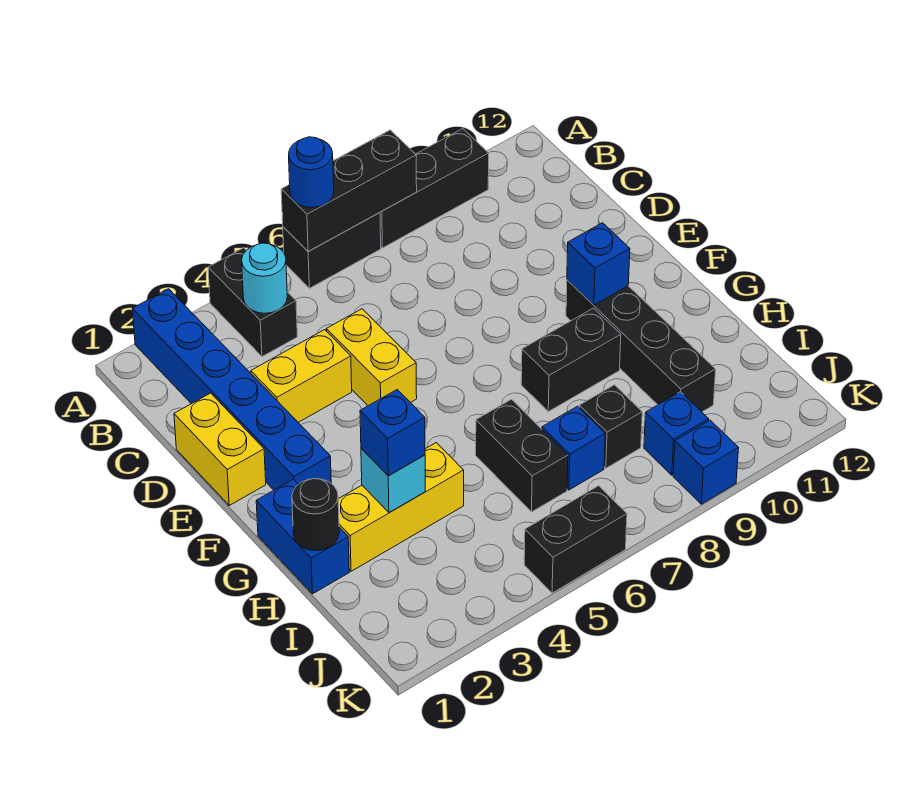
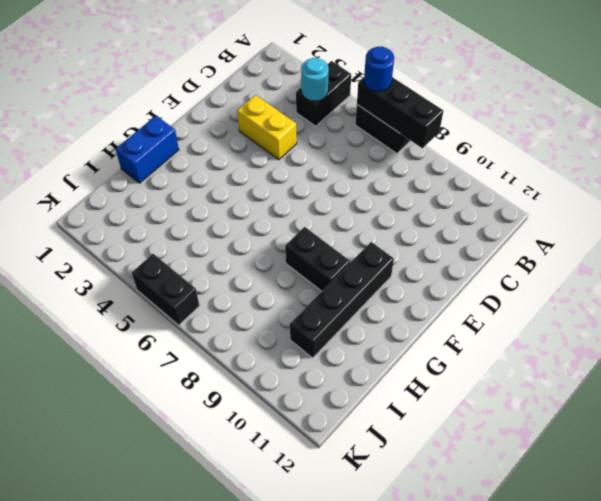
none -> blue 1x6 brick [133,289,331,490]
none -> black 1x3 brick [380,129,489,248]
none -> yellow 1x2 brick [174,393,266,505]

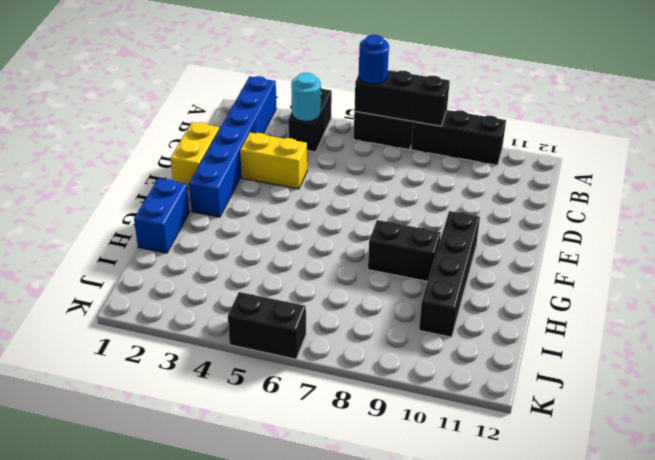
none -> yellow 1x2 brick [327,309,417,406]
none -> yellow 1x3 brick [338,443,464,571]
none -> black 1x2 brick [476,399,568,512]

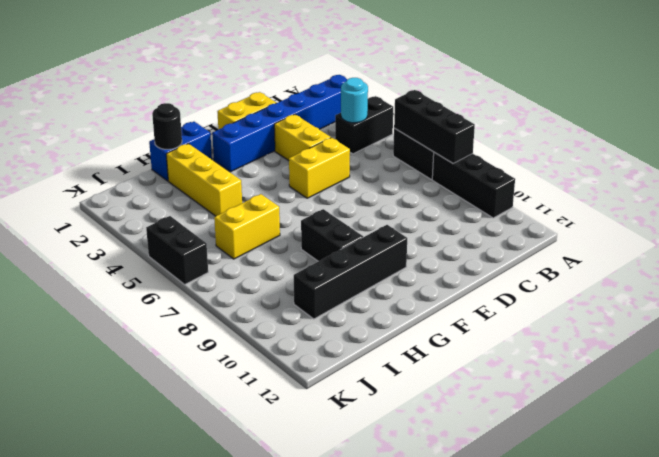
yellow 1x2 brick [214,194,280,259] -> black 1x2 brick [476,399,568,512]
none -> blue 1x1 brick [542,406,605,490]
none -> black 1x1 brick [579,385,642,468]
none -> blue 1x1 brick [644,392,709,475]

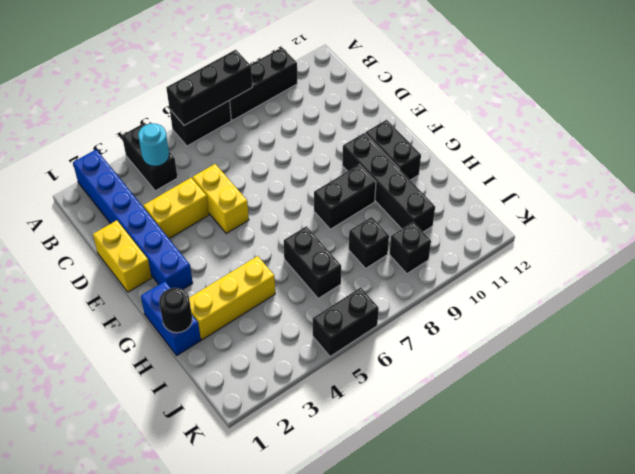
black 1x2 brick [365,120,421,180] -> none
black 1x1 brick [390,222,431,274] -> blue 1x1 brick [644,392,709,475]
none -> blue 1x1 brick [542,406,605,490]
none -> blue 1x1 brick [673,420,739,504]
none -> blue 1x1 brick [567,223,630,305]

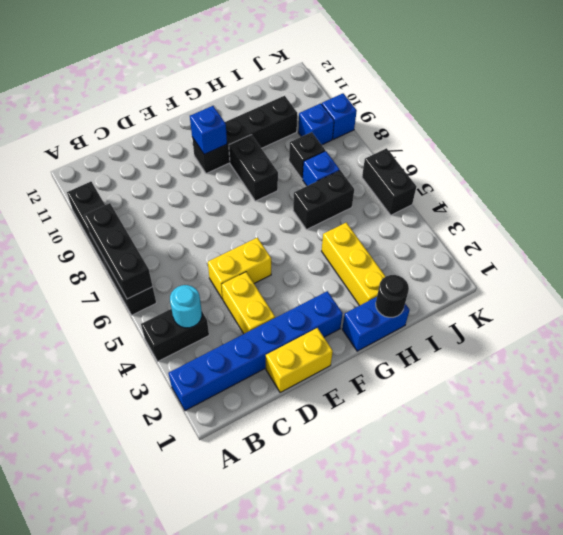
none -> cyan 1x1 brick [361,448,425,513]
none -> blue 1x1 round brick [289,137,334,208]
none -> blue 1x1 brick [360,390,425,476]

